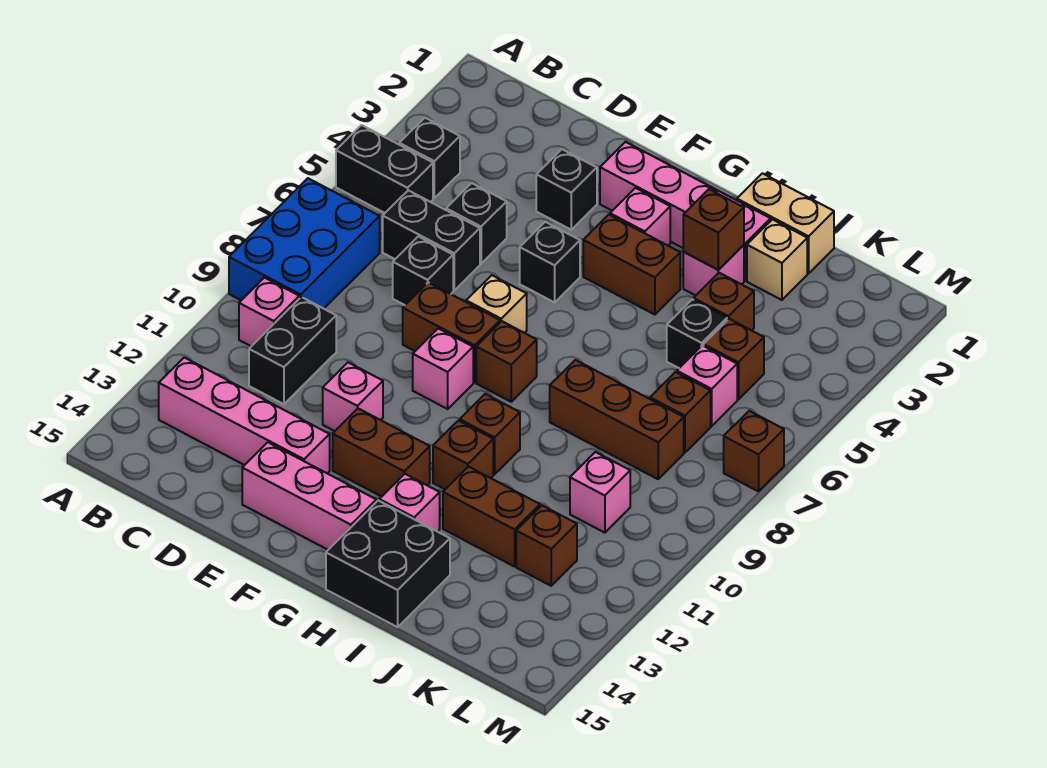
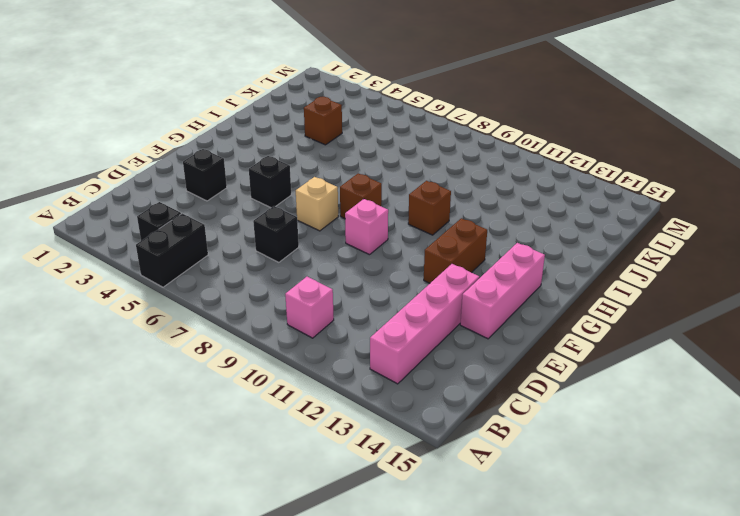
none -> blue 2x3 brick [229,178,380,309]
none -> black 1x2 brick [383,190,480,290]
none -> black 1x2 brick [249,297,336,404]
none -> black 1x1 brick [446,183,507,264]

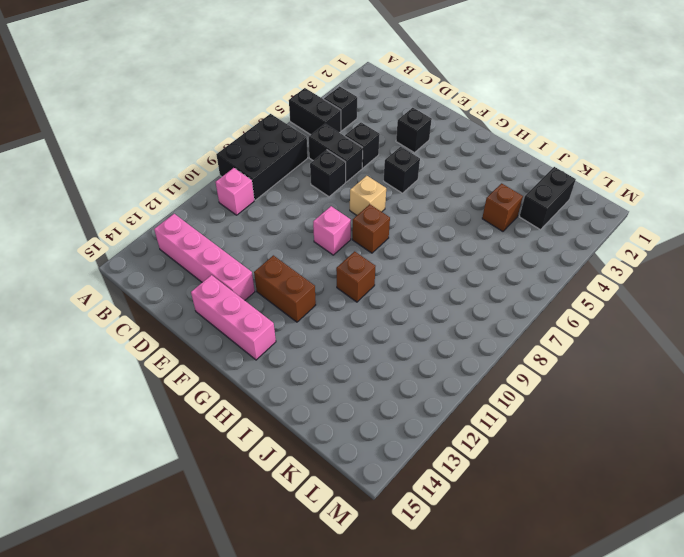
black 2x3 brick [216,114,308,200] -> blue 2x3 brick [229,178,380,309]
black 1x2 brick [519,167,576,230] -> black 1x2 brick moved to [249,297,336,404]
none -> brown 1x2 brick [403,282,500,382]
none -> pink 1x1 brick [323,362,383,431]
none -> pink 1x4 brick [600,142,771,281]
none -> pink 1x1 brick [610,188,670,245]

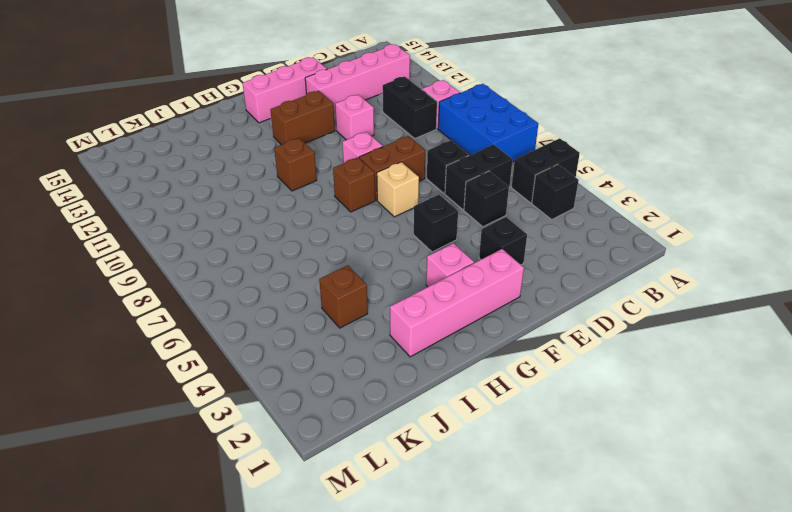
none -> brown 1x2 brick [583,215,680,315]
none -> brown 1x1 brick [433,421,493,489]
none -> pink 1x1 brick [379,474,440,532]
none -> black 2x2 brick [326,501,450,627]

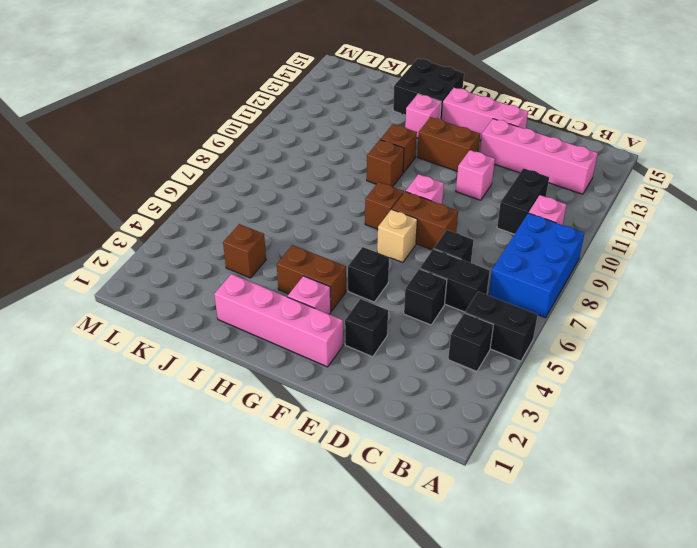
none -> tan 1x2 brick [737,173,834,273]
none -> pink 1x1 brick [683,245,744,295]
none -> brown 1x3 brick [550,360,684,479]
none -> brown 1x2 brick [443,467,540,567]

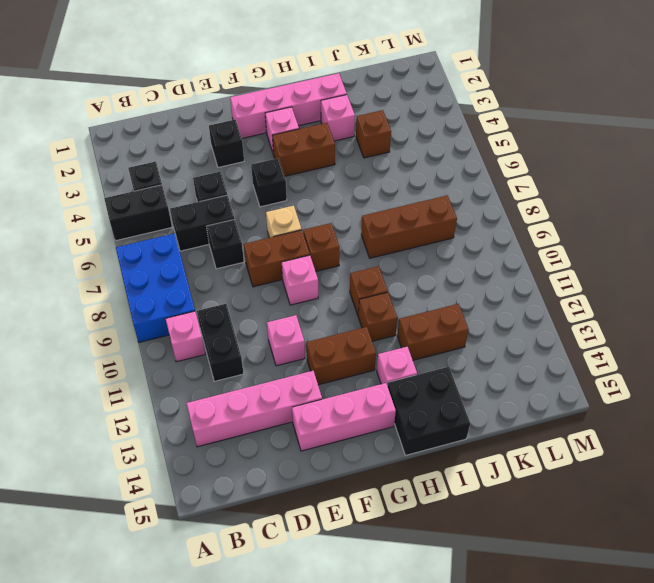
none -> tan 1x2 brick [737,173,834,273]
none -> tan 1x1 brick [747,219,807,300]
none -> black 1x1 brick [667,299,727,368]
none -> brown 1x1 brick [704,319,764,399]

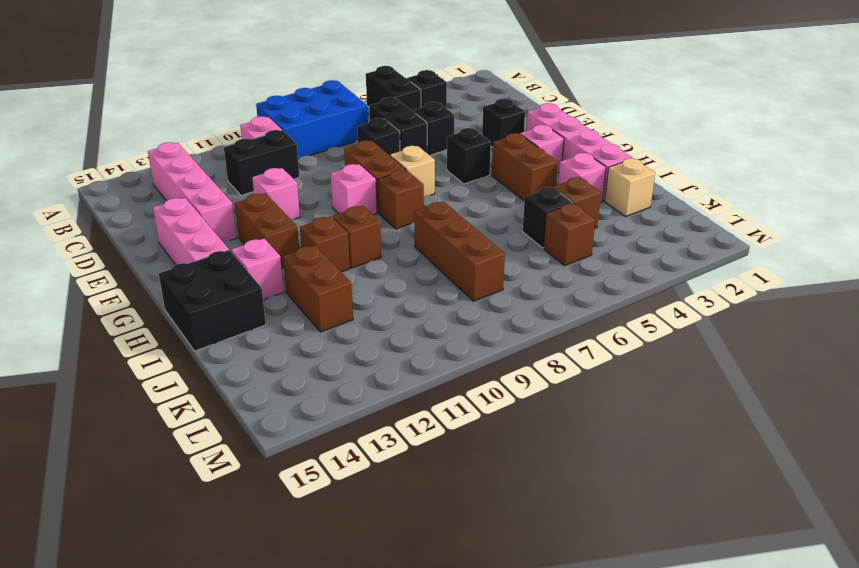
none -> tan 1x2 brick [737,173,834,273]
none -> pink 1x1 brick [677,345,737,426]
none -> brown 1x1 brick [650,372,711,453]
none -> pink 1x1 brick [570,452,630,533]

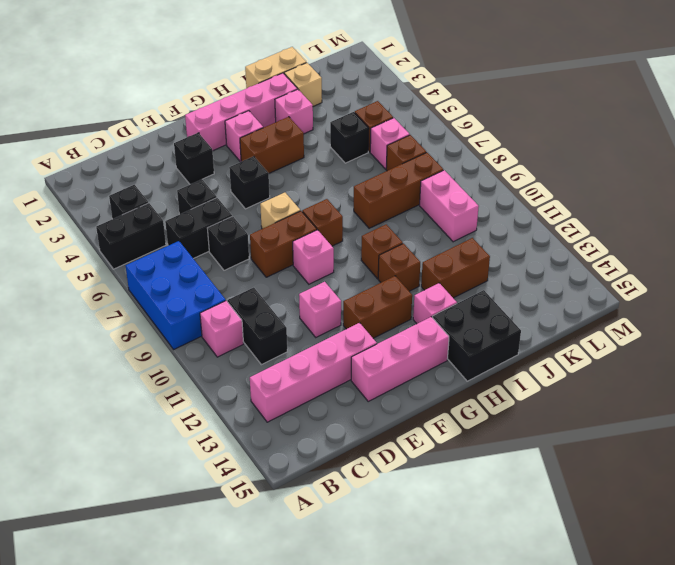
pink 1x2 brick [420,170,479,242] -> pink 1x1 brick [570,452,630,533]
none -> brown 1x1 brick [694,273,754,330]
none -> brown 1x1 brick [516,506,577,586]
none -> brown 1x1 brick [724,411,784,491]
none -> brown 1x1 brick [683,189,744,270]

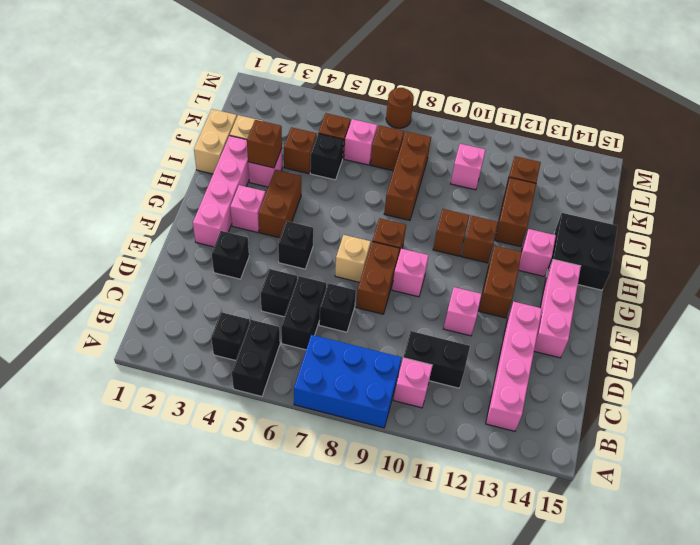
brown 1x1 round brick [386,88,414,128] -> brown 1x1 brick [724,411,784,491]

